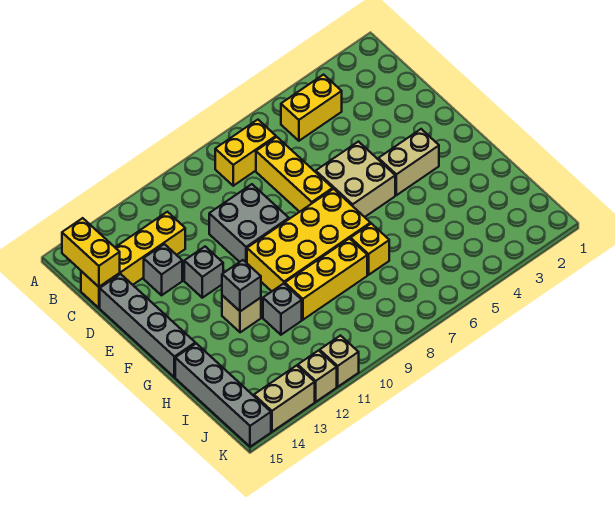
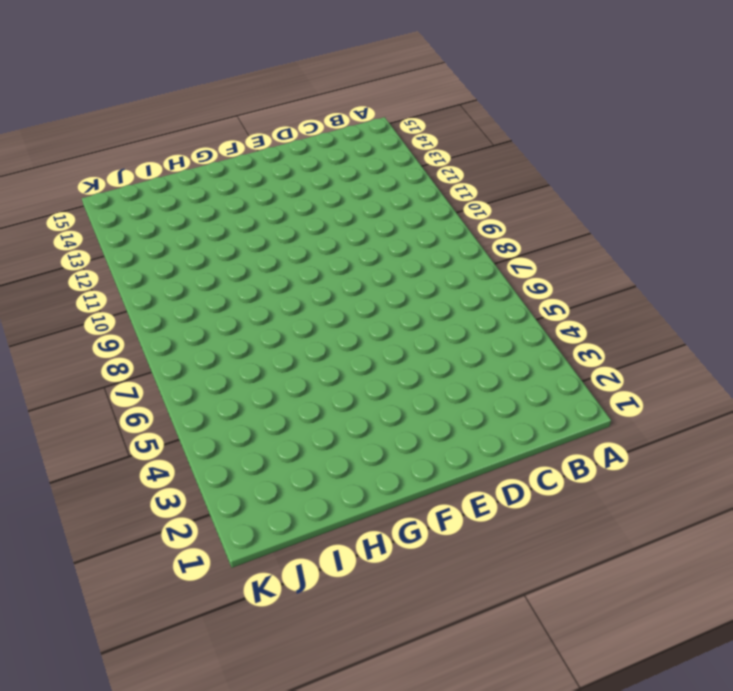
none -> yellow 1x2 brick [281,75,342,141]
none -> yellow 1x2 brick [215,120,276,186]
none -> yellow 1x3 brick [256,137,333,212]

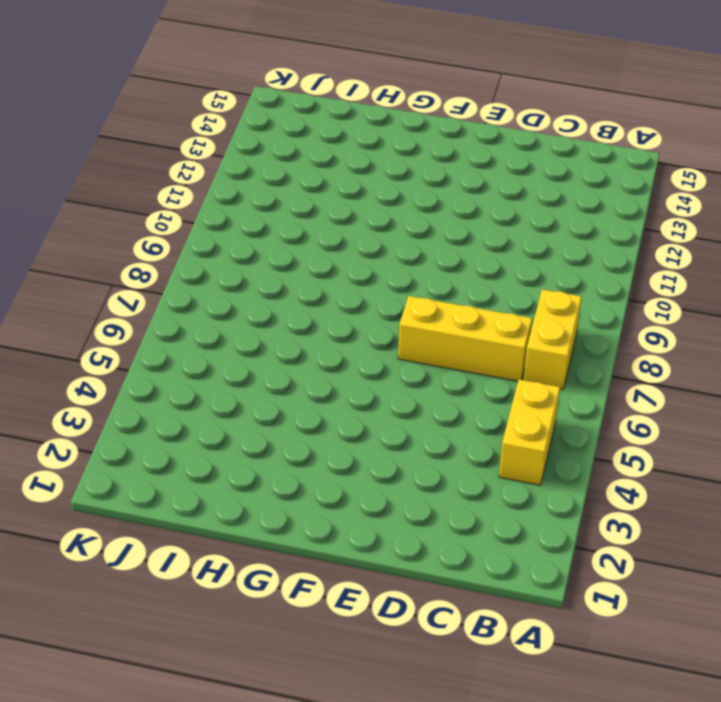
none -> yellow 1x4 brick [81,212,185,308]
none -> grey 2x2 brick [209,184,289,263]
none -> grey 1x1 brick [144,244,182,295]

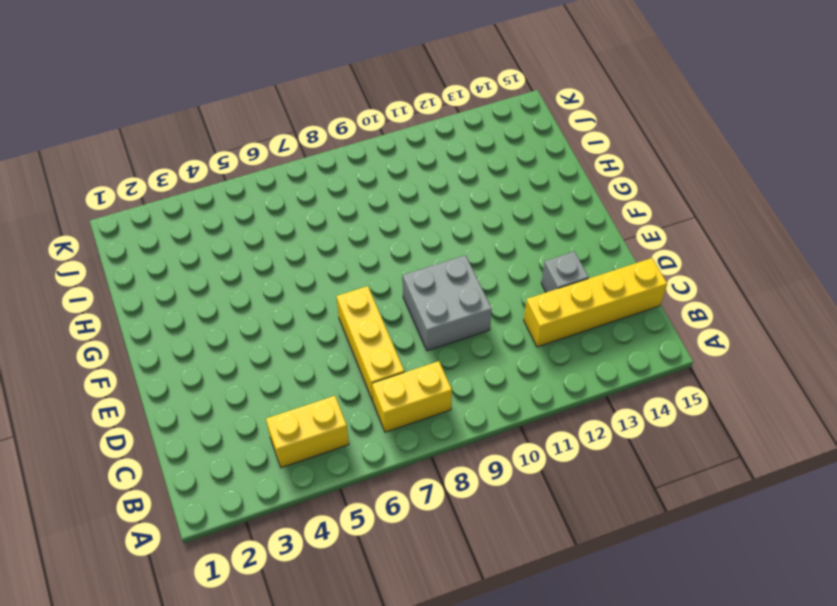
none -> grey 1x4 brick [100,274,195,377]
none -> tan 2x2 brick [316,142,395,217]
none -> grey 1x1 brick [184,247,223,298]

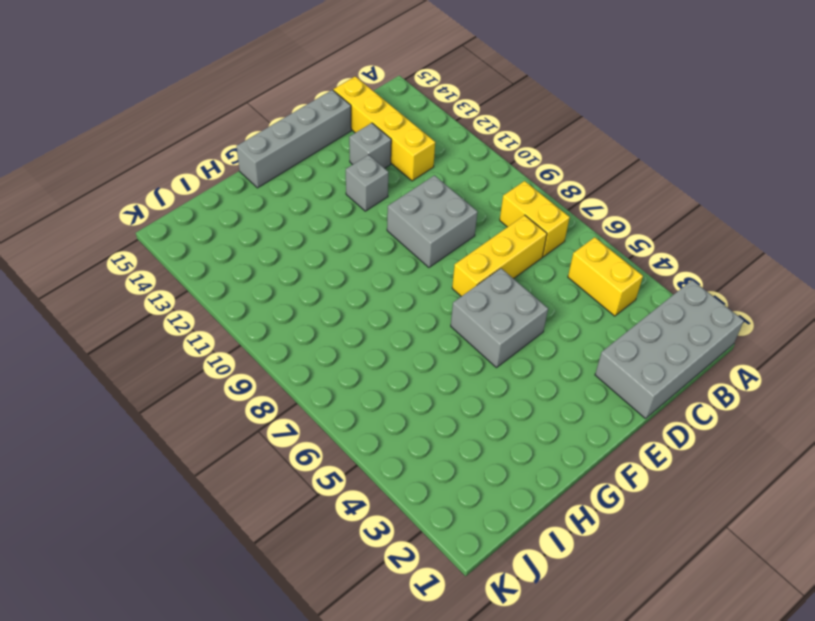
grey 2x4 brick [595,280,744,419] -> none
grey 2x2 brick [451,268,548,368] -> tan 2x2 brick [316,142,395,217]
none -> tan 1x2 brick [378,129,439,195]
none -> yellow 2x4 brick [247,189,370,291]
none -> tan 1x1 brick [222,295,261,332]

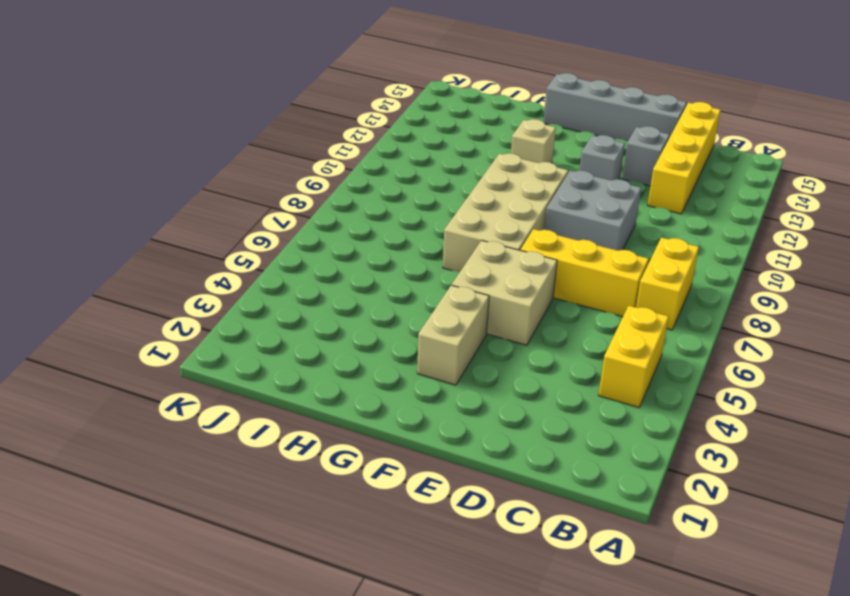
tan 2x4 brick [443,153,568,272] -> yellow 2x4 brick [247,189,370,291]
none -> yellow 1x1 brick [351,224,389,275]
none -> yellow 1x3 brick [285,239,367,320]
none -> grey 1x1 brick [263,284,302,335]

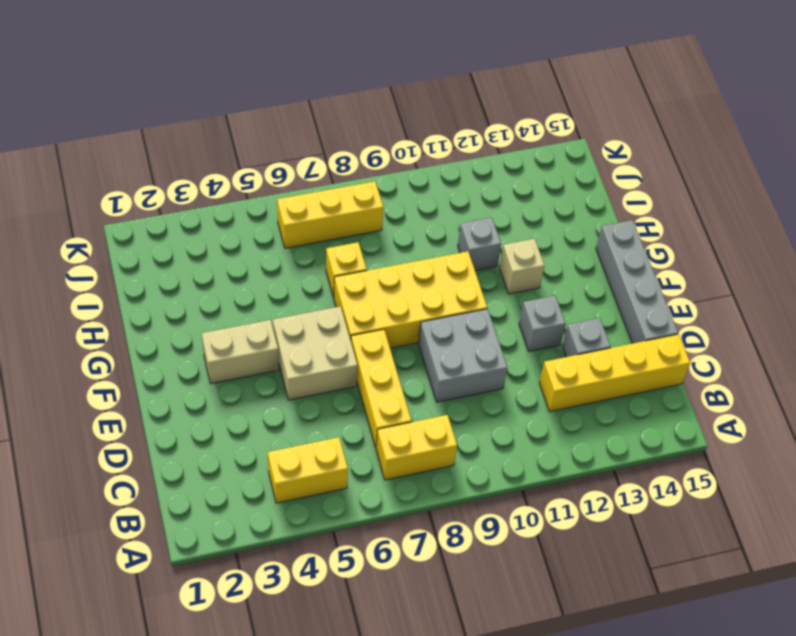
yellow 1x3 brick [277,181,383,248] -> yellow 1x3 brick moved to [285,239,367,320]
none -> grey 1x4 brick [175,343,271,447]
none -> tan 1x1 brick [320,336,359,387]
none -> tan 1x1 brick [298,350,337,402]

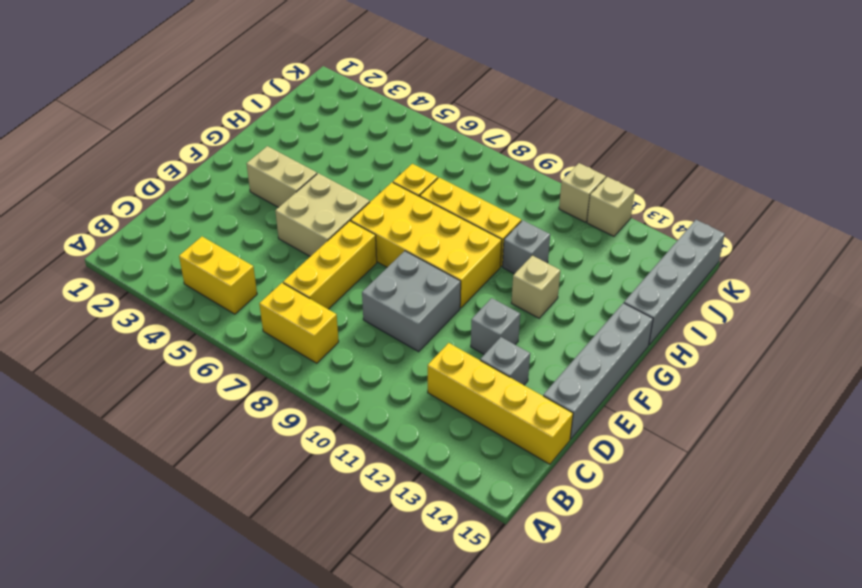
none -> tan 1x2 brick [254,365,315,432]
none -> yellow 1x2 brick [62,218,120,287]
none -> grey 1x1 brick [222,260,261,311]

